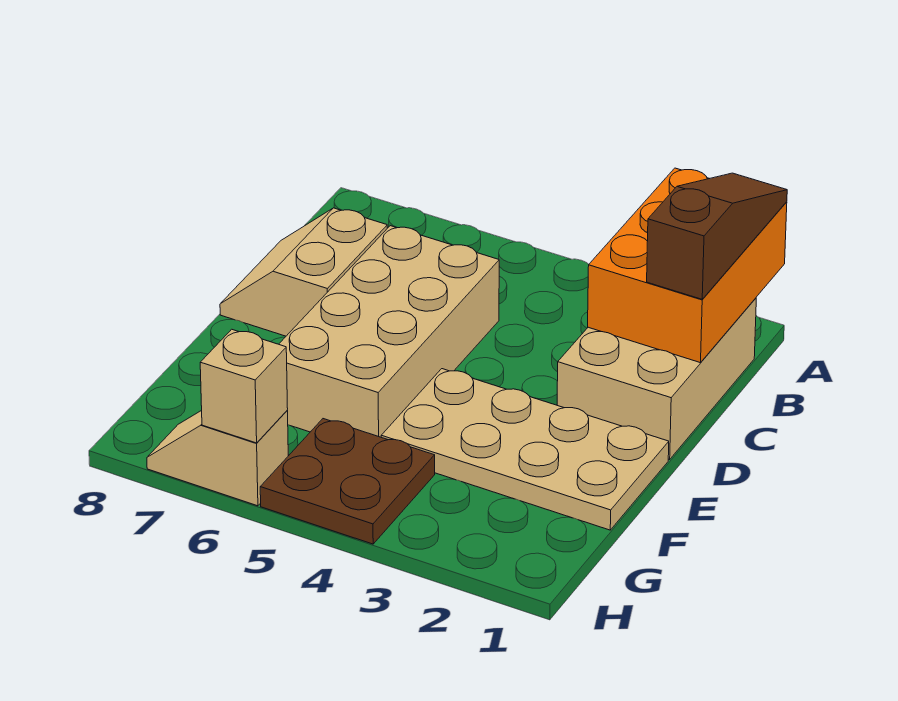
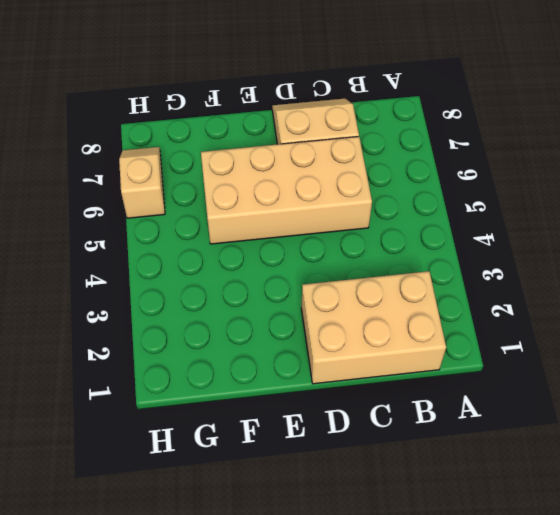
none -> tan 2x4 plate [381,369,669,530]
none -> brown 2x2 plate [260,419,435,544]

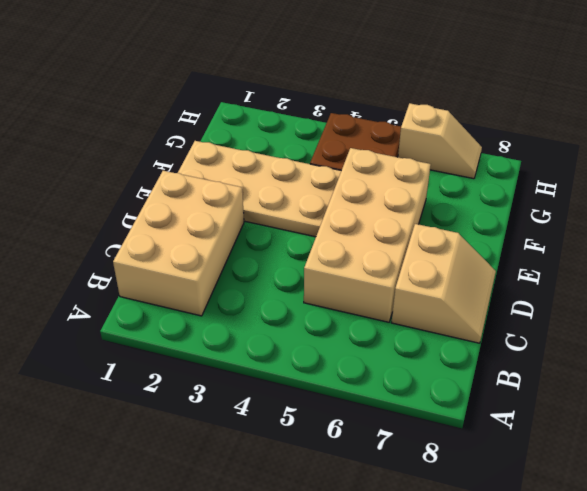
none -> orange 2x3 brick [588,168,787,363]
none -> tan 1x1 brick [200,329,288,443]

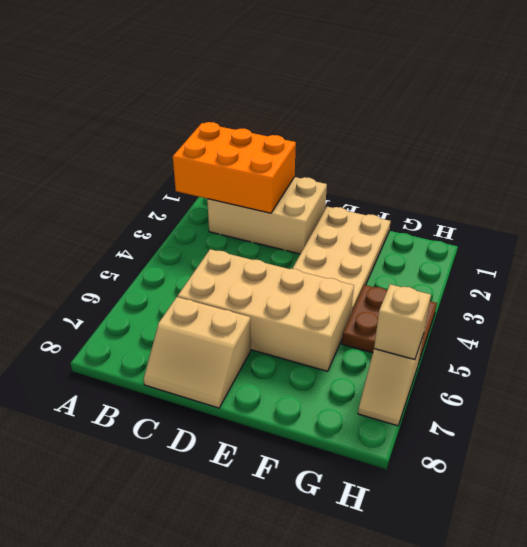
none -> brown 1x3 slope [647,173,787,299]

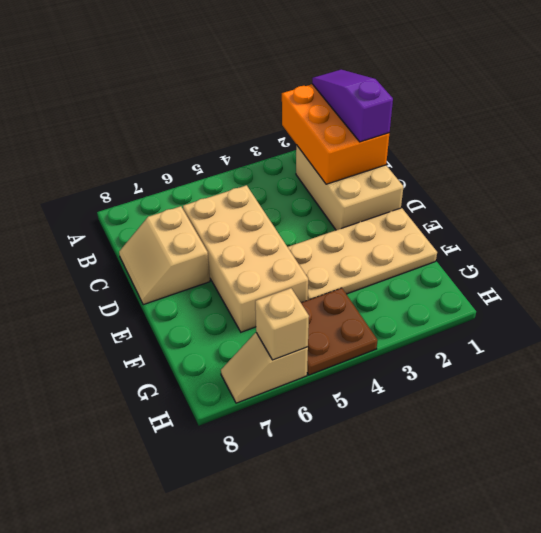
purple 1x3 slope [312,70,393,142] -> brown 1x3 slope [647,173,787,299]

